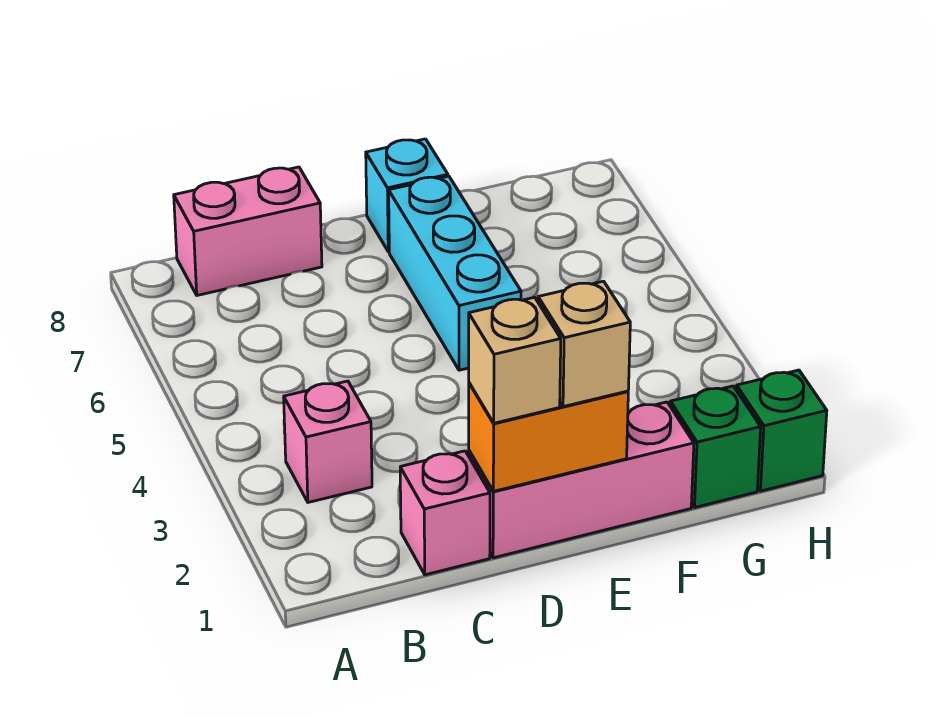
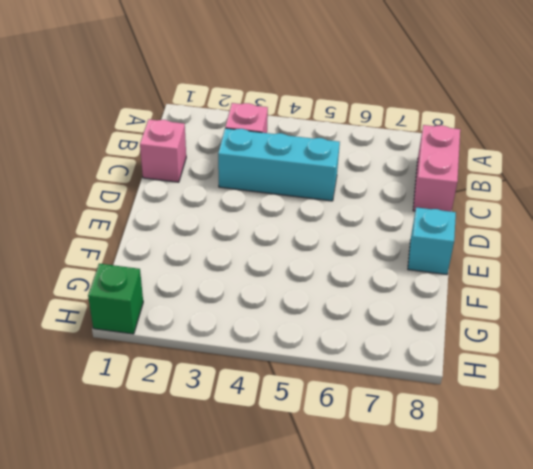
cyan 1x3 brick [218,128,340,201] -> cyan 1x3 brick moved to [389,176,521,370]
none -> pink 1x3 brick [469,402,694,558]
none -> green 1x1 brick [670,386,761,508]

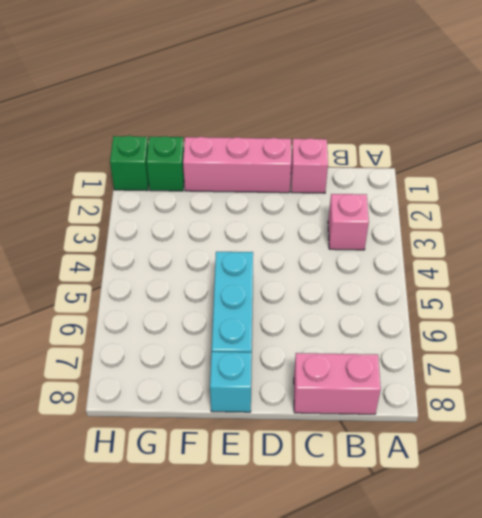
none -> orange 1x2 brick [469,383,628,491]
none -> tan 1x1 brick [469,297,561,423]

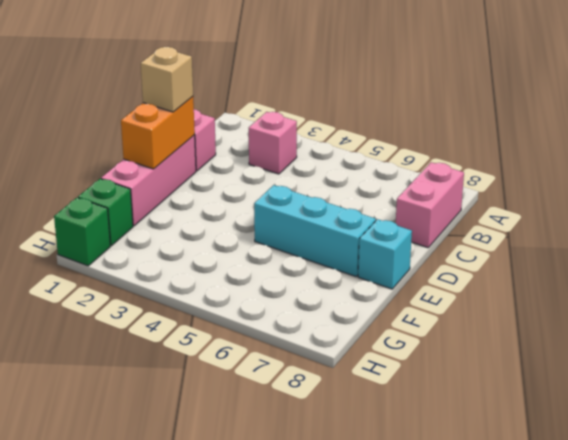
none -> tan 1x1 brick [538,281,630,407]

